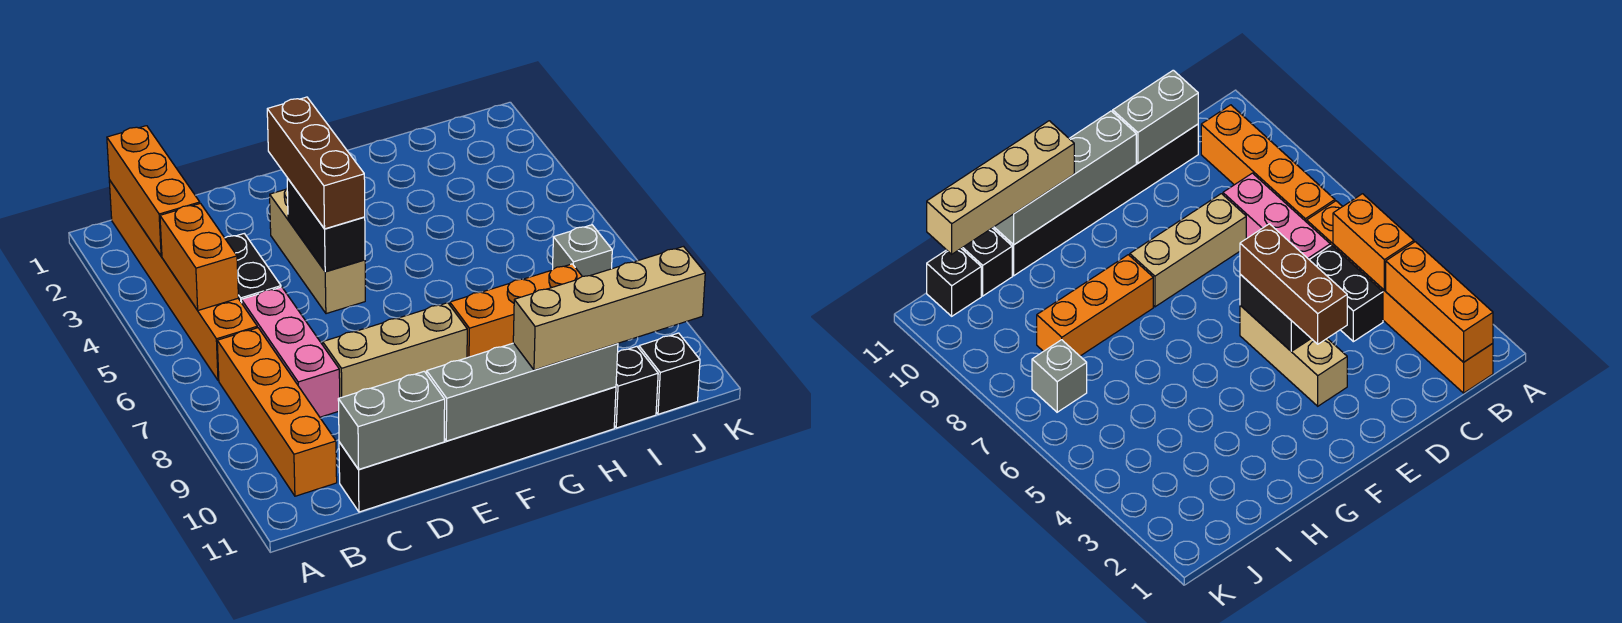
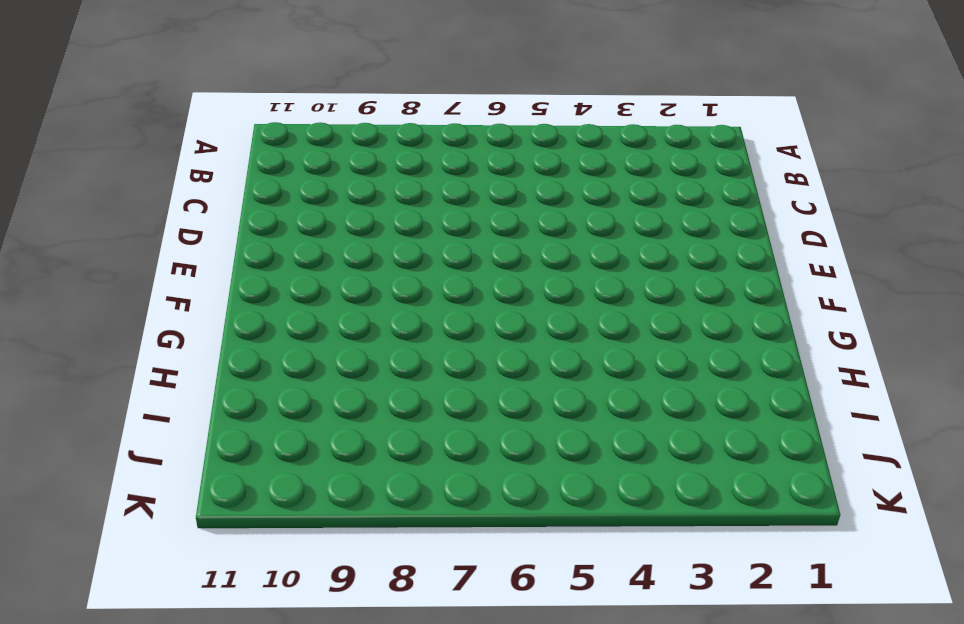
none -> orange 1x6 brick [109,180,257,381]
none -> orange 1x4 brick [217,328,337,496]
none -> black 1x2 brick [225,234,281,303]

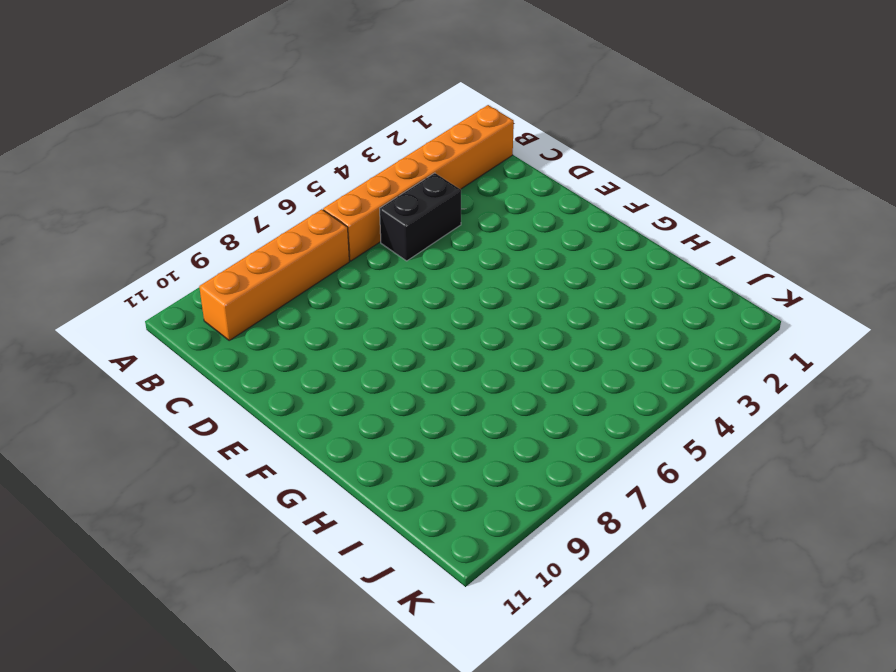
none -> pink 1x3 brick [241,287,340,417]
none -> black 1x6 brick [339,387,616,512]
none -> tan 1x3 brick [323,303,467,398]

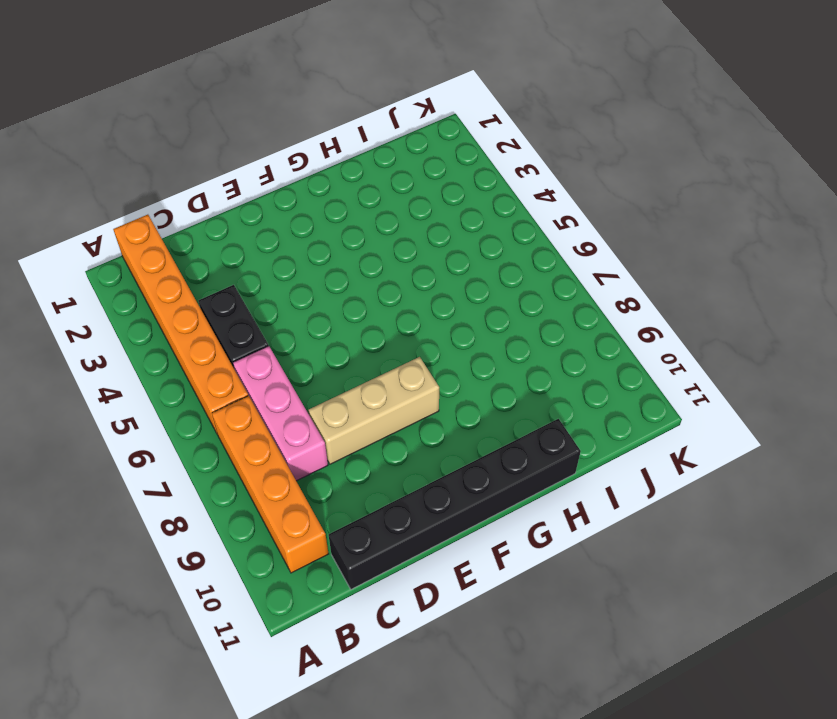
none -> tan 1x3 brick [270,189,365,314]
none -> orange 1x3 brick [450,264,582,358]
none -> black 1x1 brick [614,346,658,428]

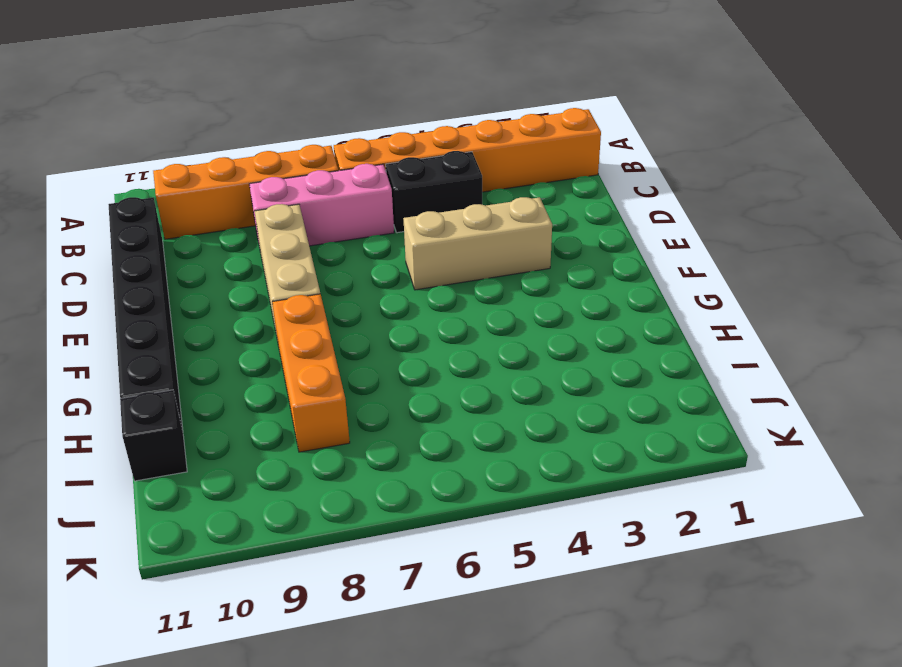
none -> grey 1x1 brick [553,225,612,276]
none -> black 1x1 brick [639,333,700,414]
none -> orange 1x3 brick [107,126,200,256]

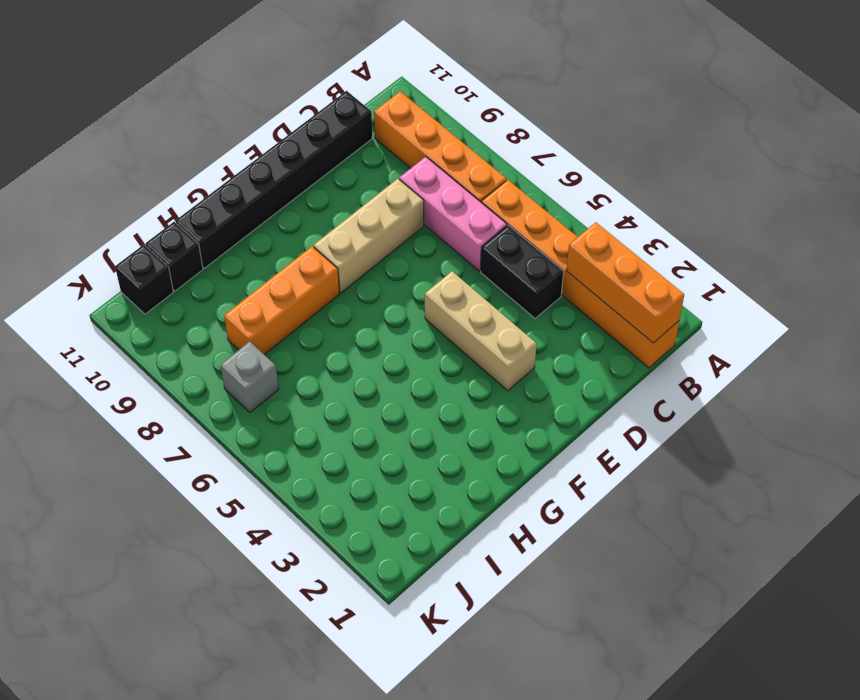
none -> orange 1x2 brick [160,203,238,310]
none -> grey 1x2 brick [338,371,445,469]
none -> black 1x2 brick [287,178,365,272]

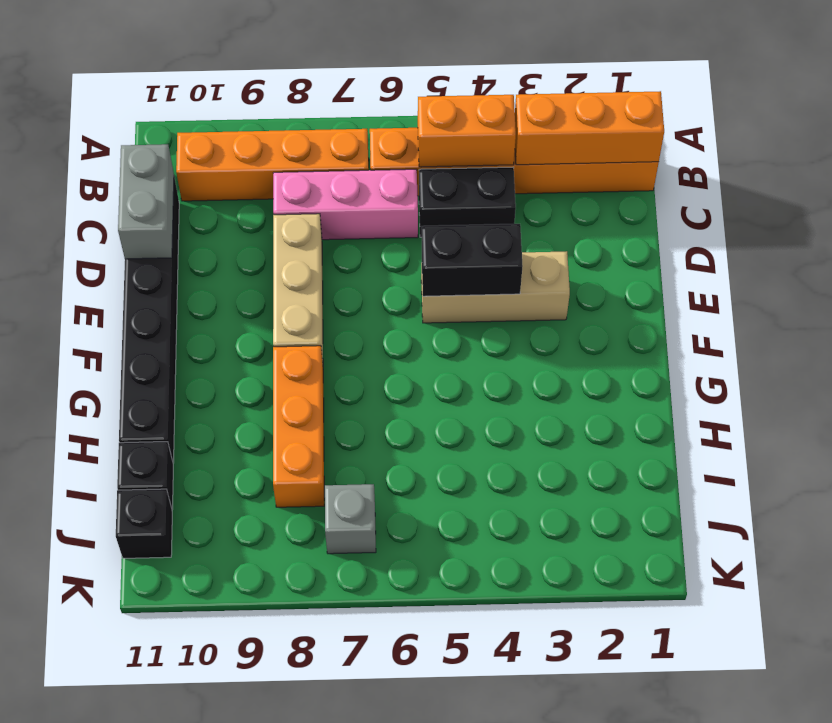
none -> grey 1x4 brick [427,343,618,441]
none -> brown 1x3 brick [267,97,365,229]
none -> tan 1x4 brick [513,247,705,370]

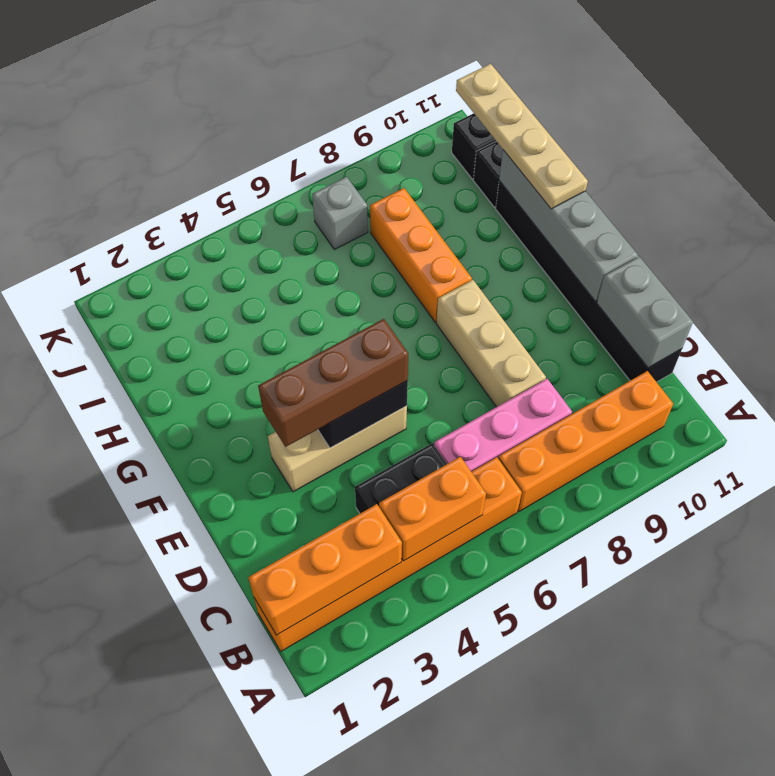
tan 1x4 plate [456,64,588,209] -> tan 1x4 brick [513,247,705,370]

